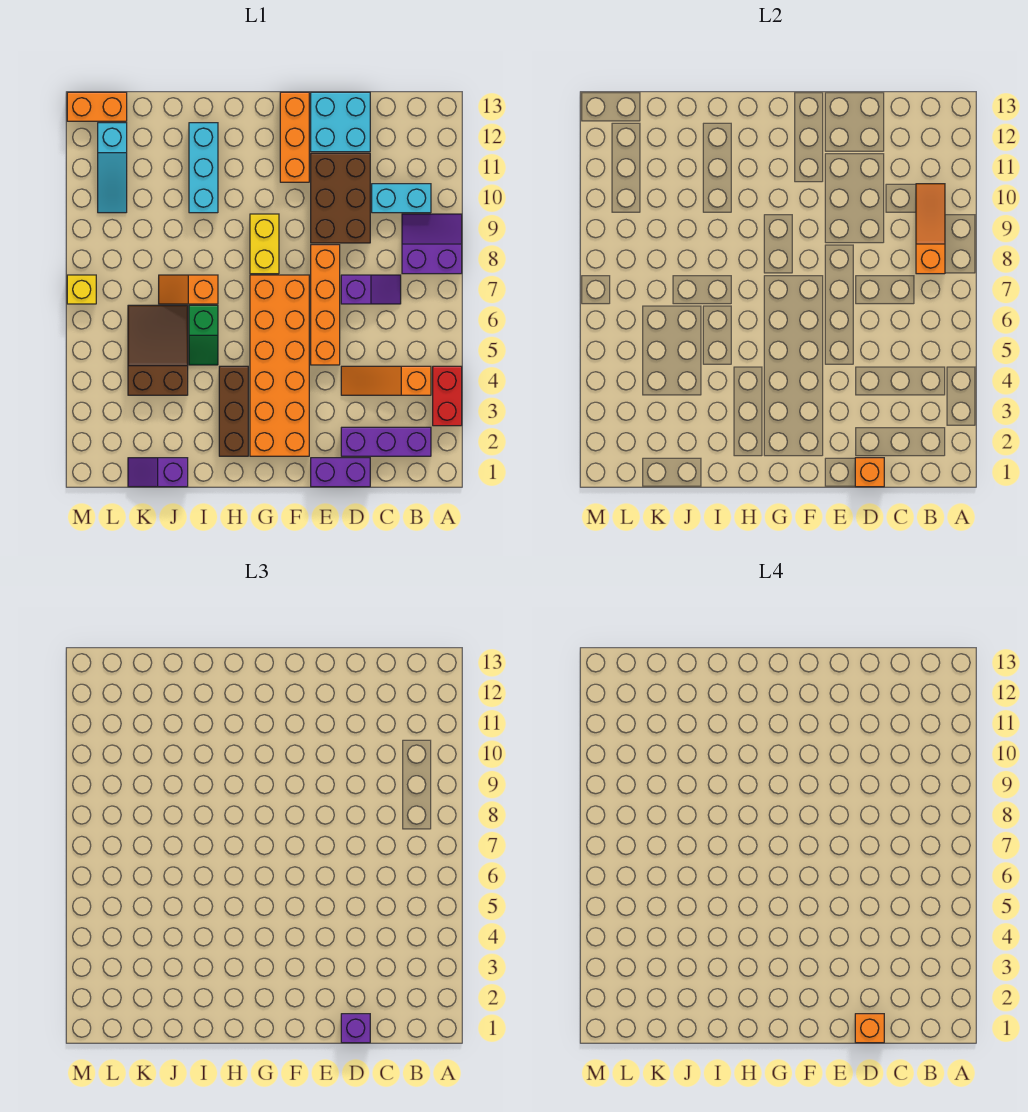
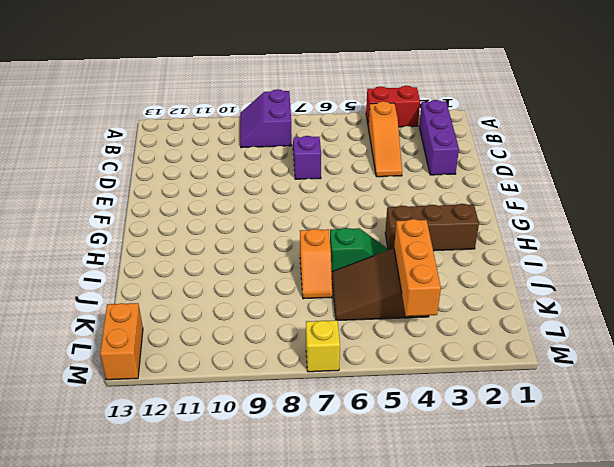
orange 1x3 brick [394,219,441,316] -> orange 1x3 brick turned to [280,92,309,182]
none -> cyan 1x2 brick [372,184,431,213]
none -> purple 1x2 brick [311,458,370,487]
none -> brown 2x3 brick [311,153,370,243]

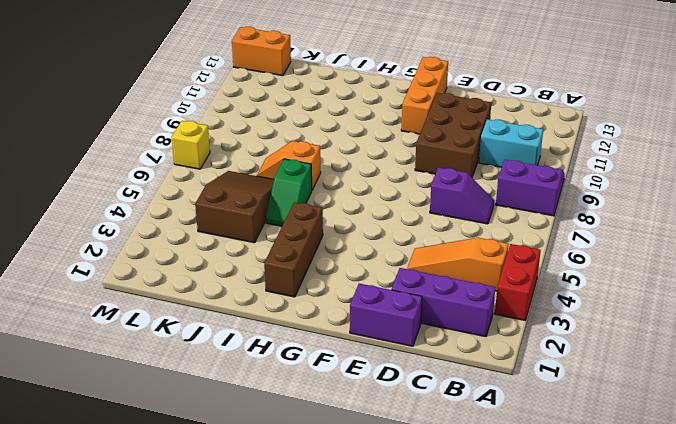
none -> cyan 2x2 brick [311,92,370,152]
none -> orange 1x4 brick [311,245,340,365]
none -> orange 2x6 brick [250,275,309,456]

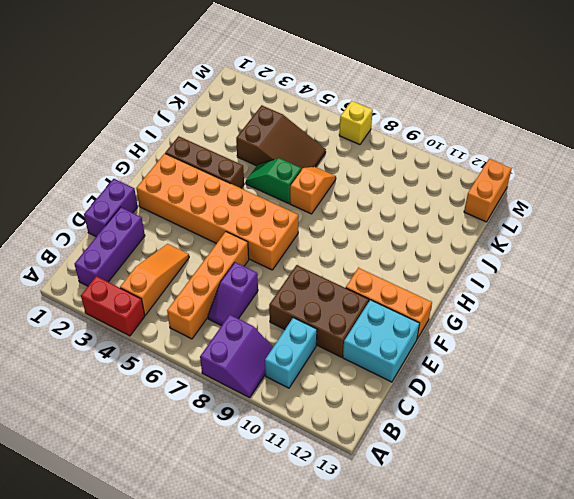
orange 1x4 brick [167,232,249,339] -> orange 1x4 brick turned to [311,245,340,365]
none -> yellow 1x2 brick [250,214,279,274]
none -> cyan 1x3 brick [189,123,218,213]
none -> purple 1x2 slope [128,458,188,487]

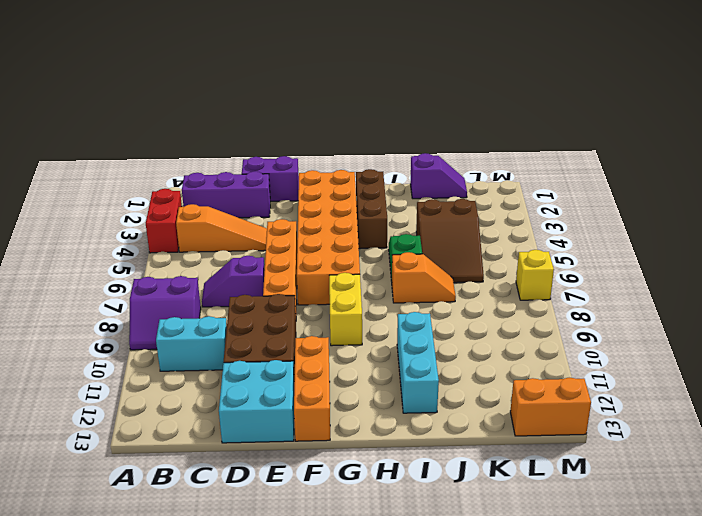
none -> cyan 1x3 slope [98,123,127,213]
none -> orange 1x3 slope [916,184,945,274]
none -> orange 1x1 brick [855,458,884,487]

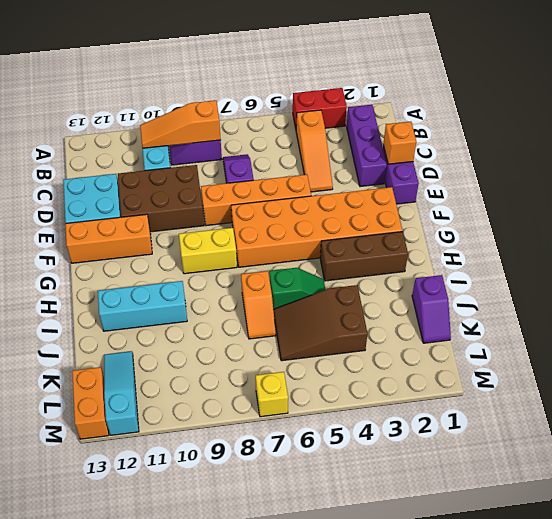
cyan 1x3 slope [104,351,139,435] -> cyan 1x3 slope turned to [98,123,127,213]
none -> purple 1x1 brick [341,1014,370,1043]
none -> orange 1x1 brick [855,1014,884,1043]

